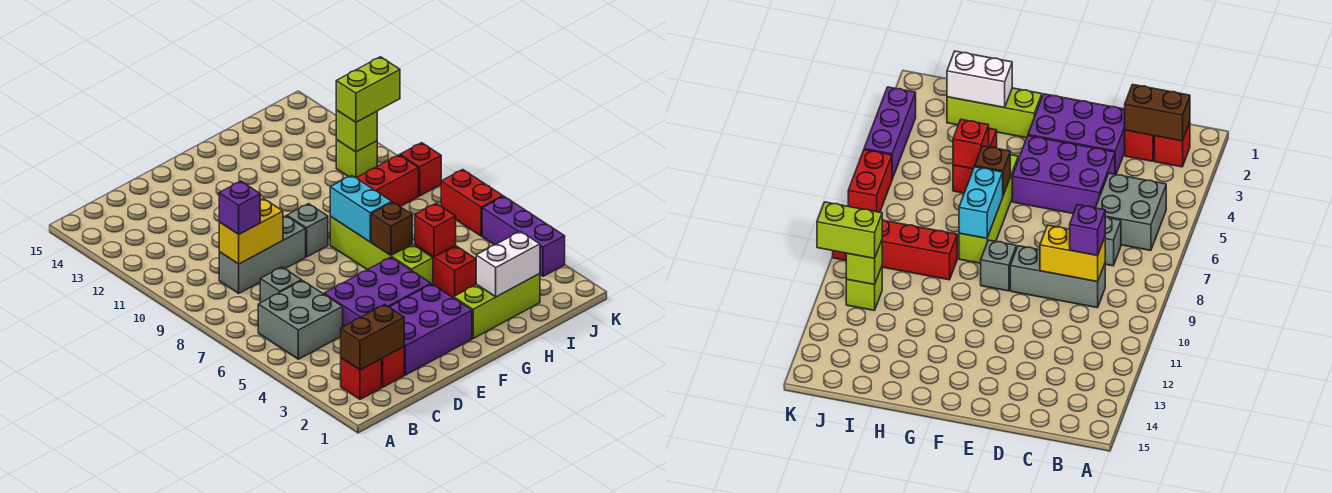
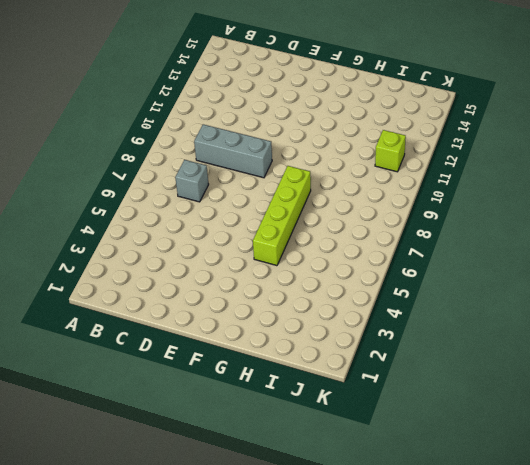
none -> red 1x1 brick [341,358,382,399]
none -> grey 2x2 brick [258,280,343,359]
none -> red 1x1 brick [382,347,404,387]

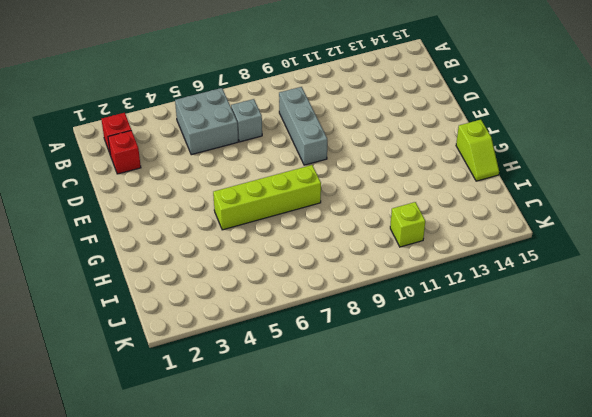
lime 1x2 slope [456,120,499,181] -> none
none -> purple 2x3 brick [390,284,472,375]
none -> purple 2x3 brick [324,257,431,327]
none -> grey 1x1 brick [287,204,328,257]

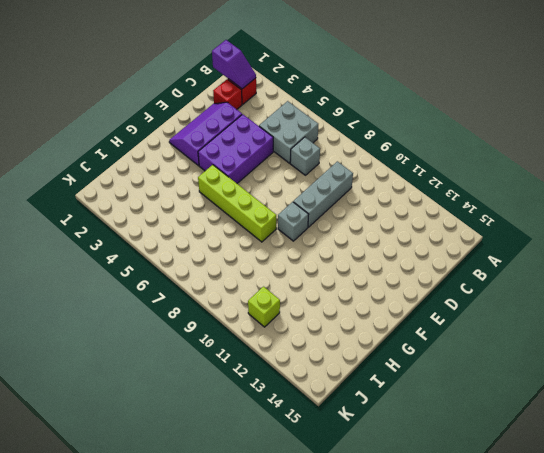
purple 1x2 slope [212,40,256,89] -> brown 1x2 brick [341,304,404,370]
purple 2x3 slope [169,102,242,166] -> purple 2x3 brick [390,284,472,375]
none -> lime 1x3 brick [454,274,540,338]
none -> red 1x2 brick [415,245,476,298]
none -> red 1x3 brick [357,155,419,207]

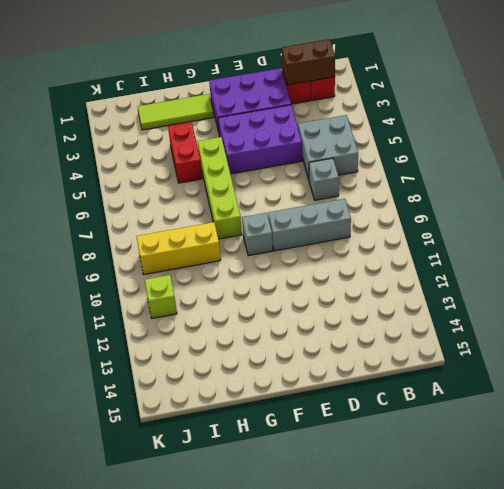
lime 1x3 tile [138,94,214,130] -> lime 1x3 brick [454,274,540,338]
yellow 1x3 brick [136,222,221,275] -> red 1x3 brick [357,155,419,207]
none -> purple 1x3 brick [482,196,565,276]
none -> red 1x2 brick [441,170,503,236]
none -> red 1x1 brick [400,143,441,196]

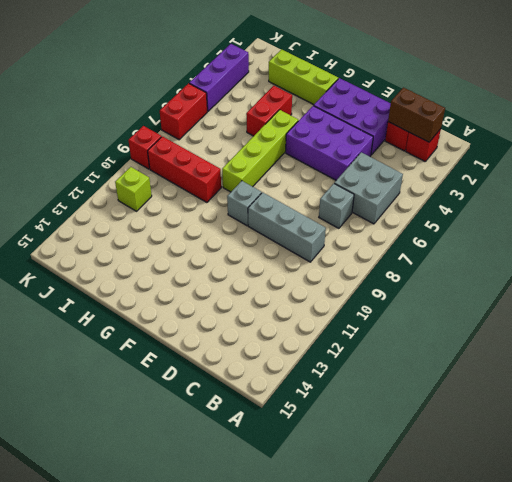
none -> yellow 1x2 brick [219,198,283,264]
none -> brown 1x1 brick [371,202,412,255]
none -> cyan 1x2 brick [330,175,392,242]

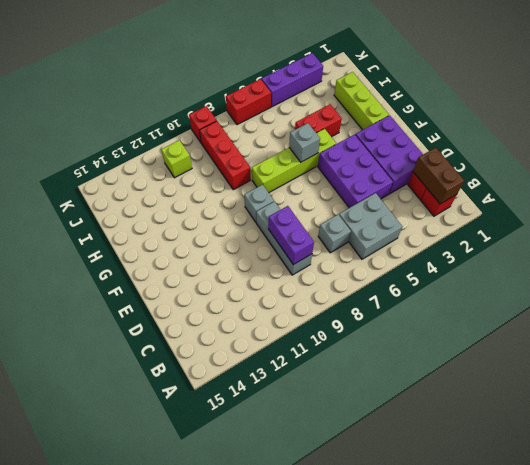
purple 1x2 brick [268,206,314,265] -> yellow 1x2 brick [219,198,283,264]
grey 1x1 brick [289,123,320,162] -> brown 1x1 brick [371,202,412,255]
none -> cyan 1x2 brick [330,175,392,242]
none -> white 1x2 brick [476,231,540,297]
none -> red 1x1 brick [415,204,456,257]

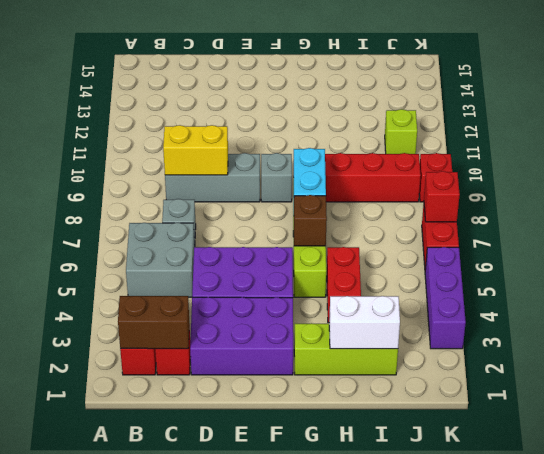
red 1x1 brick [424,171,460,222] -> red 1x1 brick moved to [415,204,456,257]
none -> lime 1x1 brick [336,110,377,152]
none -> purple 1x1 brick [219,181,260,234]
none -> lime 1x2 brick [336,57,400,122]

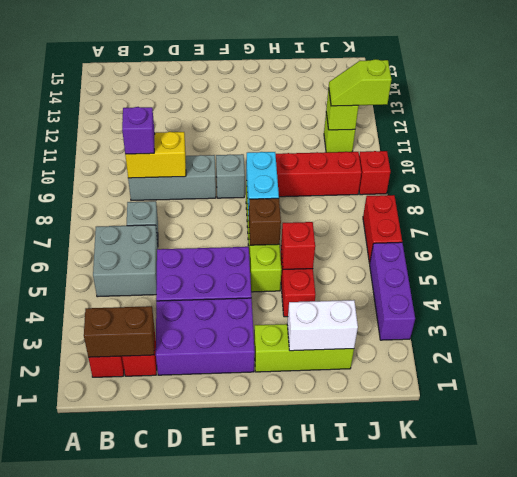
lime 1x2 slope [329,59,392,106] -> lime 1x2 brick [336,57,400,122]

